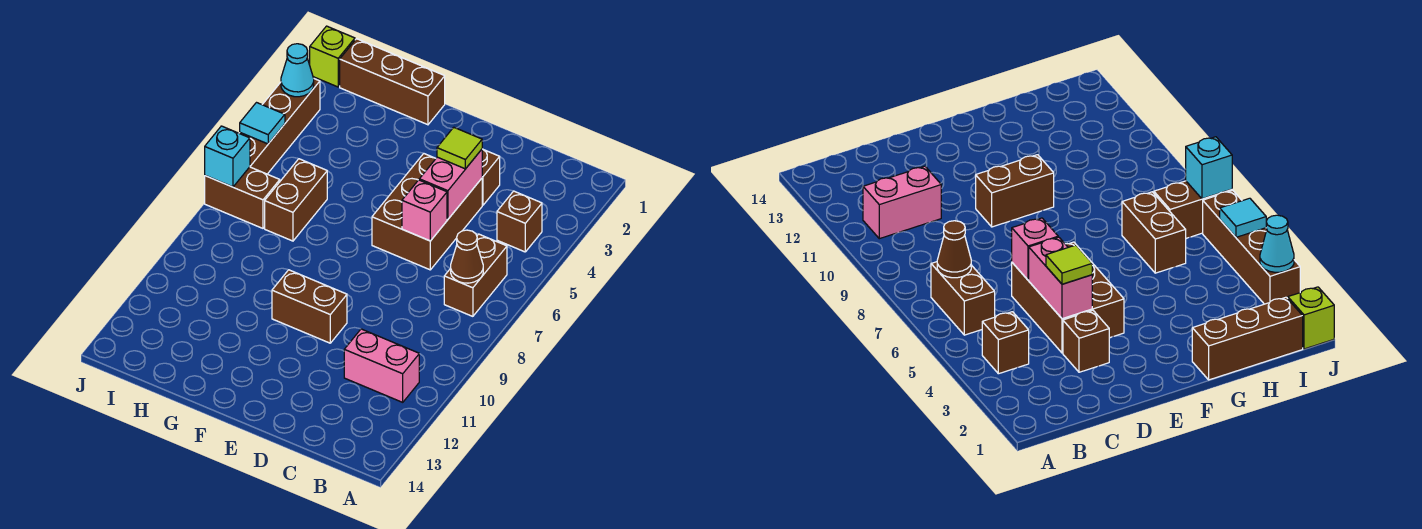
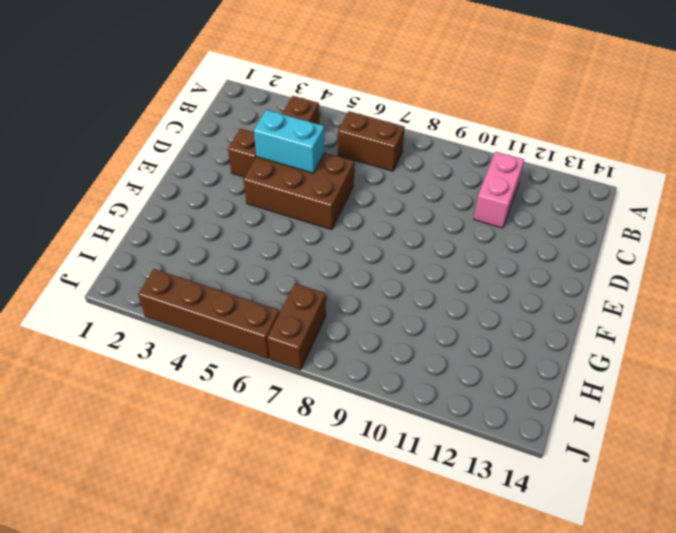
cyan 1x2 brick [254,110,325,173] -> pink 1x2 brick [419,149,482,219]
none -> brown 1x2 brick [272,270,347,343]
none -> brown 1x3 brick [340,39,445,125]
none -> brown 1x2 brick [265,159,327,241]

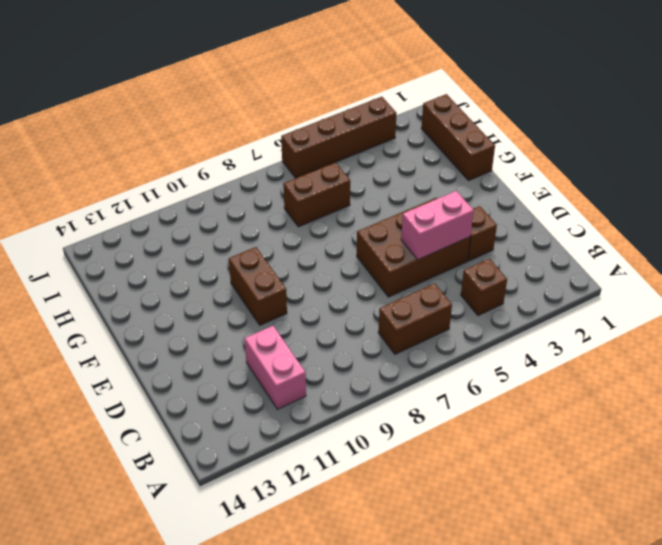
none -> brown 1x2 brick [205,167,280,228]
none -> lime 1x1 brick [310,26,355,87]
none -> brown 1x1 cone [451,230,483,283]

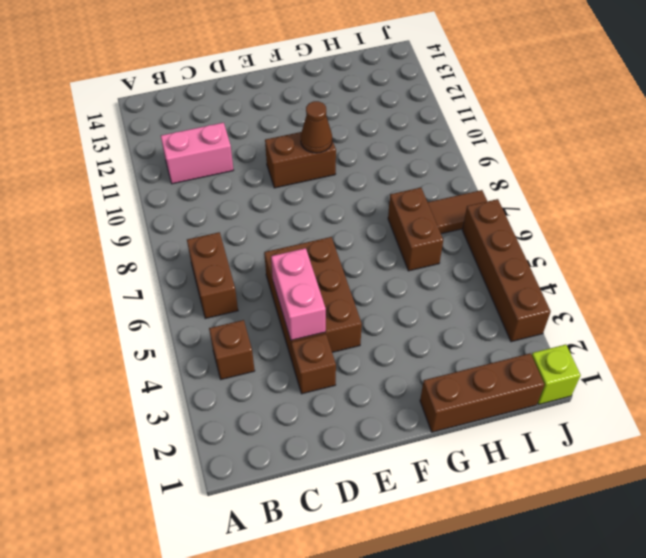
brown 1x1 cone [301,101,332,153] -> brown 1x1 cone moved to [451,230,483,283]
brown 1x2 tile [428,190,487,234] -> brown 1x2 brick [205,167,280,228]
none -> pink 1x1 brick [402,180,447,241]
none -> cyan 1x1 cone [281,44,314,97]
none -> cyan 1x1 tile [240,103,285,144]

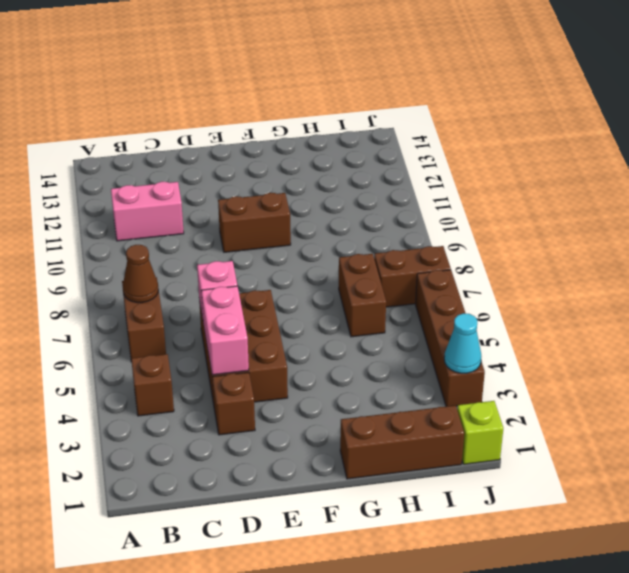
none -> cyan 1x1 tile [240,103,285,144]
none -> cyan 1x1 brick [205,126,250,187]
none -> lime 1x1 tile [437,127,482,169]

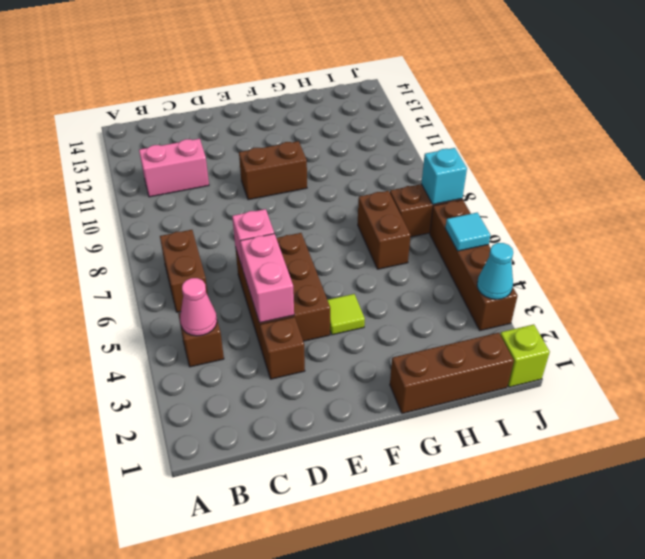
pink 1x1 cone [180,278,217,336] -> none
lime 1x1 tile [328,294,365,335] -> lime 1x1 tile moved to [437,127,482,169]
none -> brown 1x1 cone [451,230,483,283]

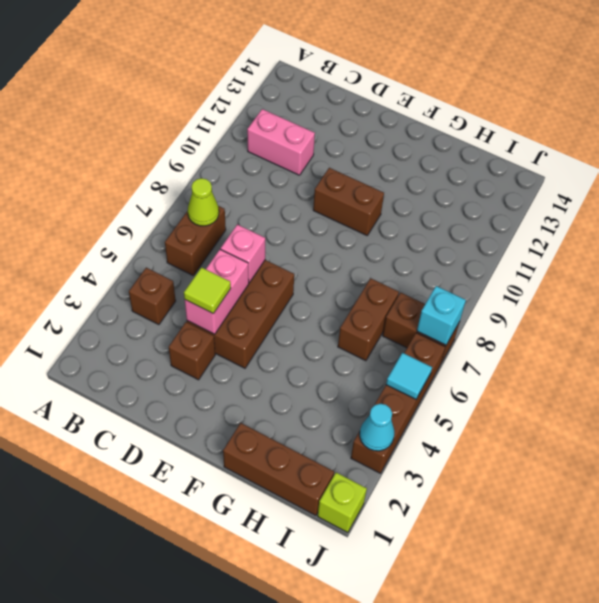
lime 1x1 cone [188,178,219,226] -> brown 1x1 cone [451,230,483,283]

